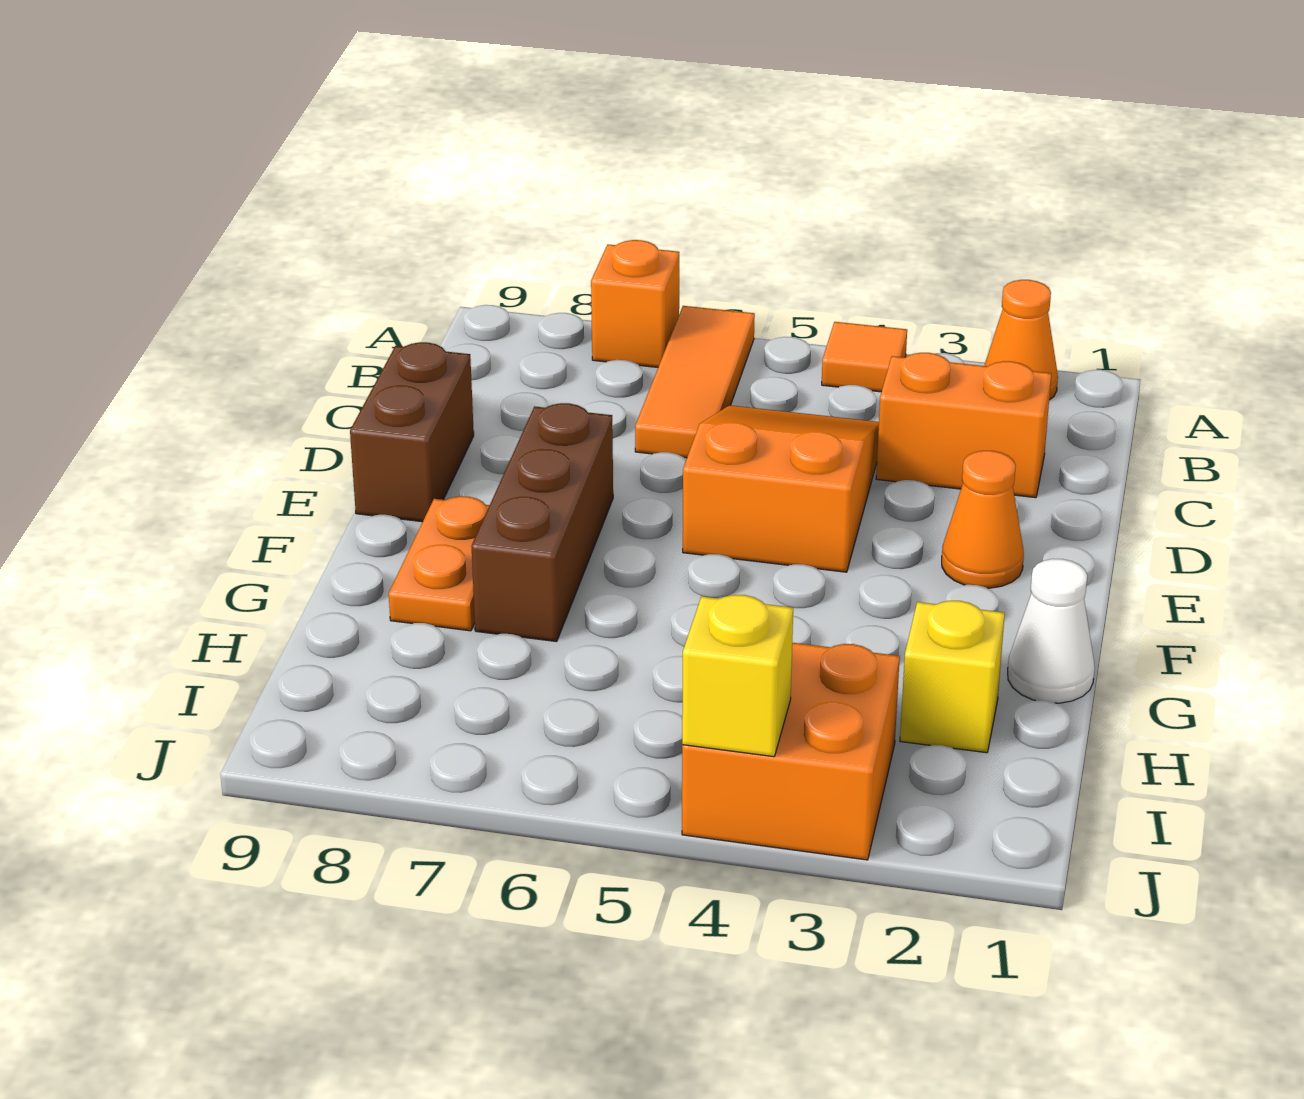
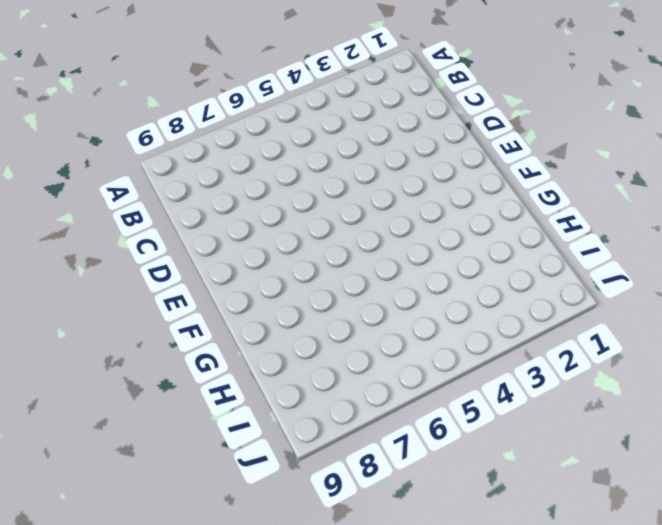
none -> orange 1x1 cone [984,280,1058,400]
none -> orange 1x1 tile [822,322,907,392]
none -> orange 1x3 tile [635,306,755,458]

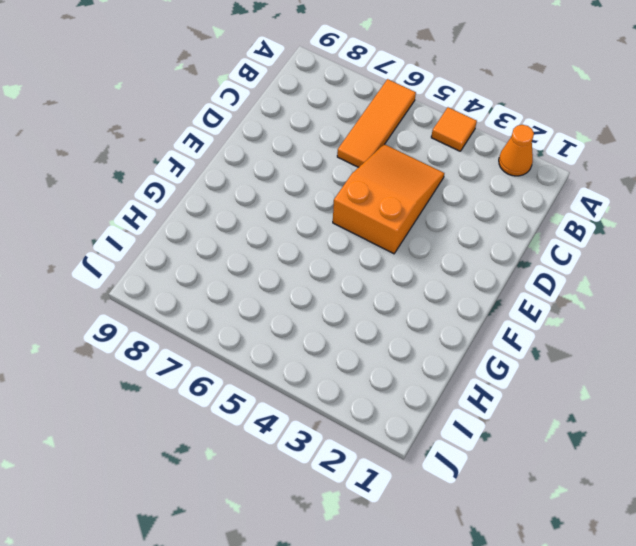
none -> orange 1x1 brick [591,240,679,367]
none -> orange 1x2 brick [876,353,1051,498]
none -> brown 1x2 brick [350,342,474,522]

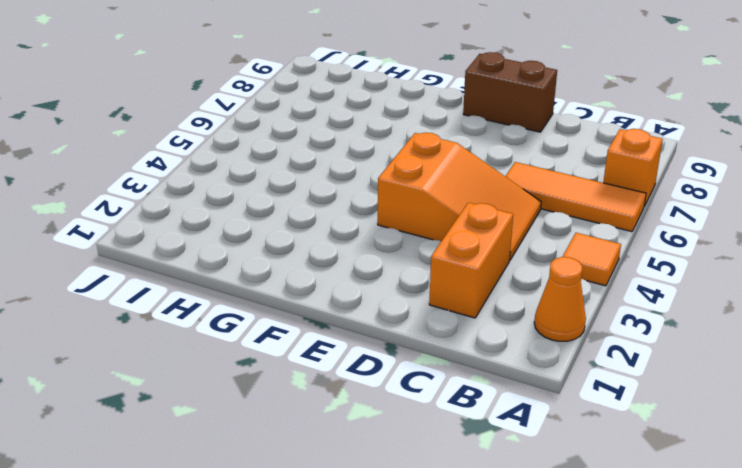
none -> orange 1x1 cone [942,451,1024,588]
none -> brown 1x3 brick [472,403,613,642]
none -> orange 1x2 plate [389,496,490,631]

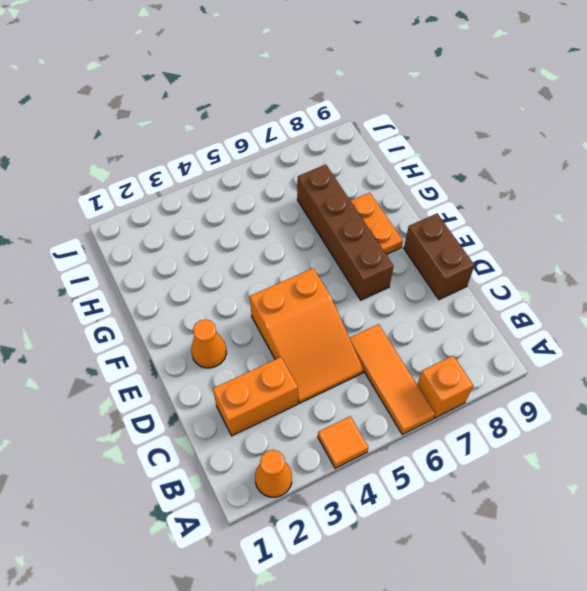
brown 1x4 brick [297,165,394,300] -> brown 1x3 brick [472,403,613,642]
none -> white 1x1 cone [1008,559,1095,703]
none -> yellow 1x1 brick [900,601,1005,753]
none -> orange 2x2 brick [682,643,900,860]

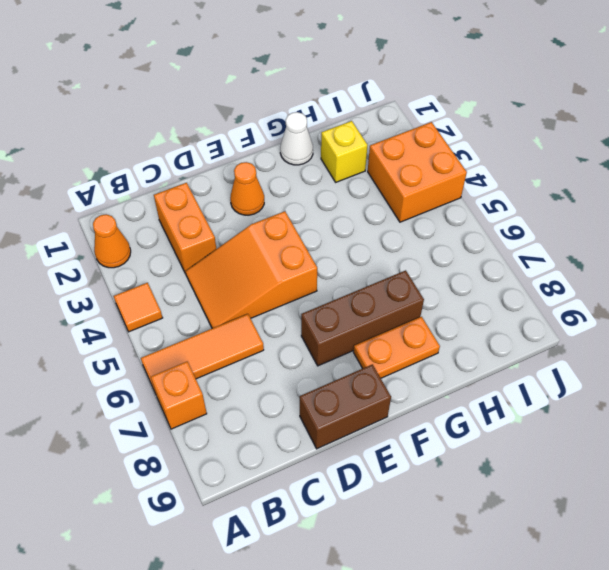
none -> yellow 1x1 brick [682,595,793,757]

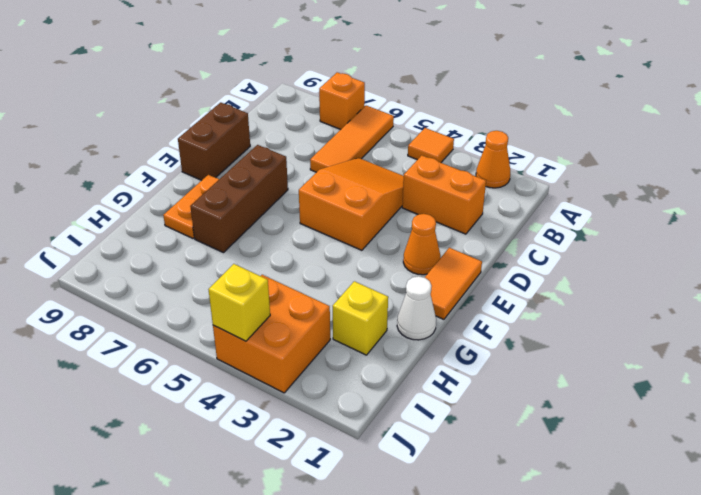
orange 1x2 tile [425,248,482,319] -> none

